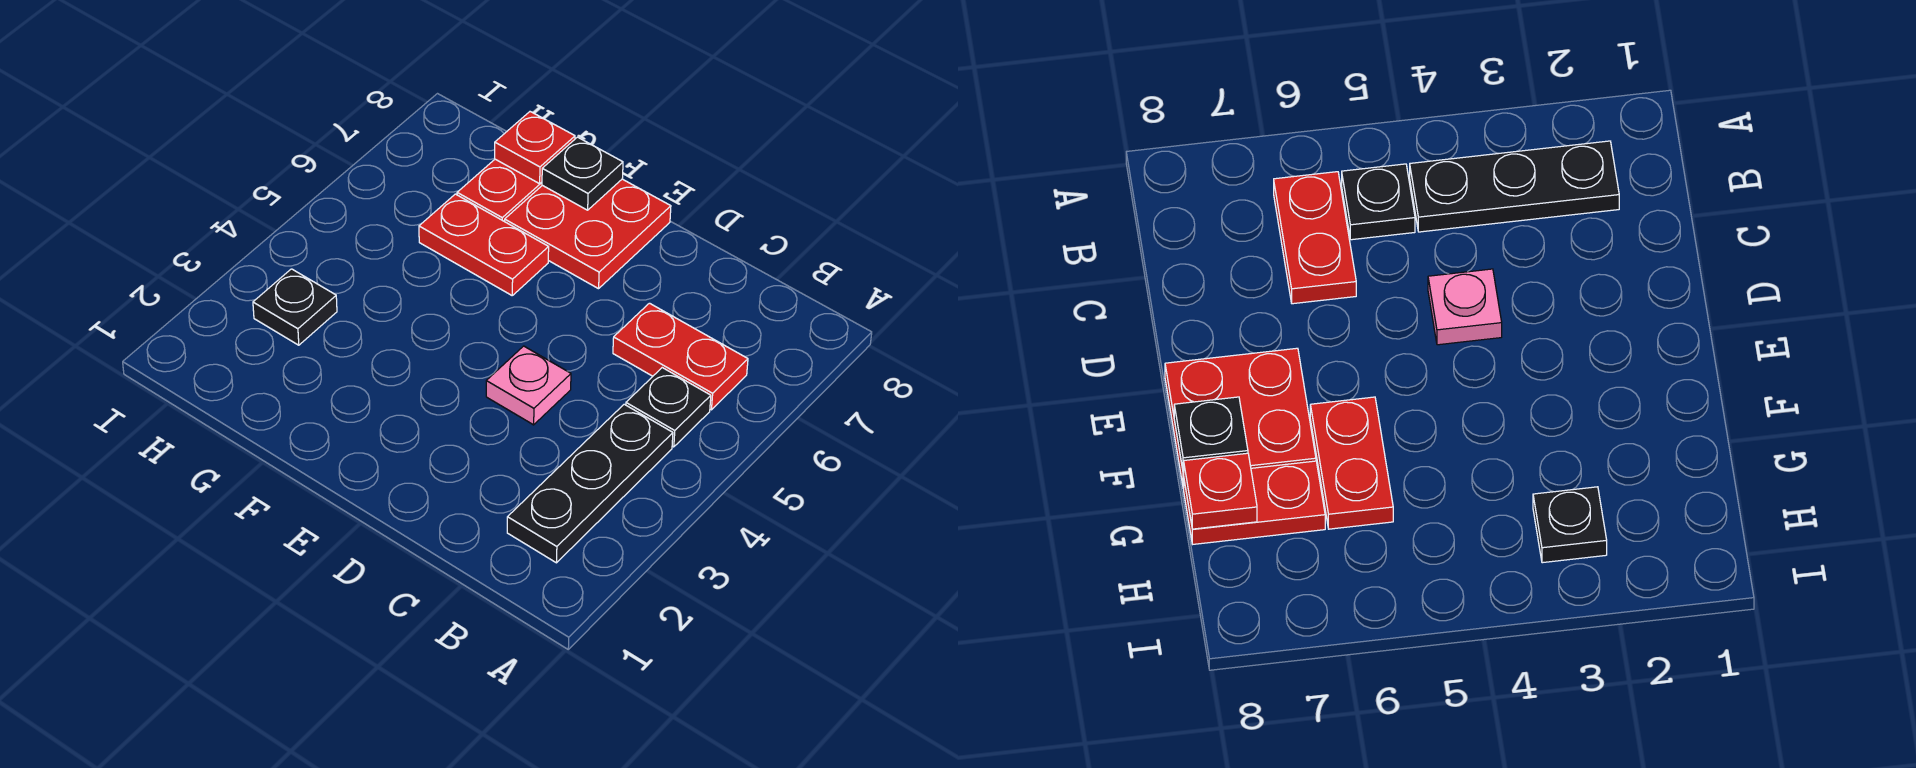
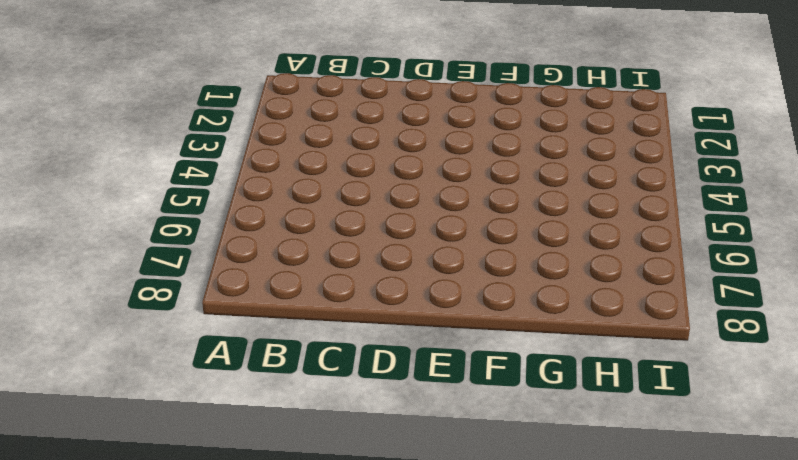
none -> black 1x3 plate [507,404,673,563]
none -> black 1x1 plate [626,368,711,447]

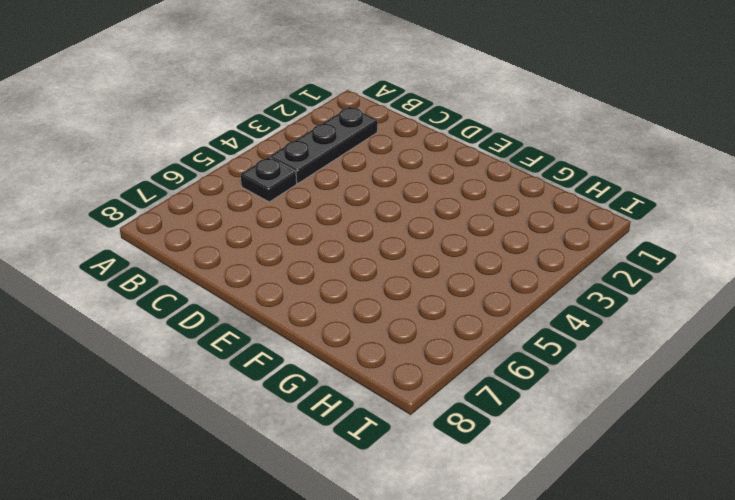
none -> red 1x2 plate [613,303,748,410]
none -> pink 1x1 plate [486,346,571,425]

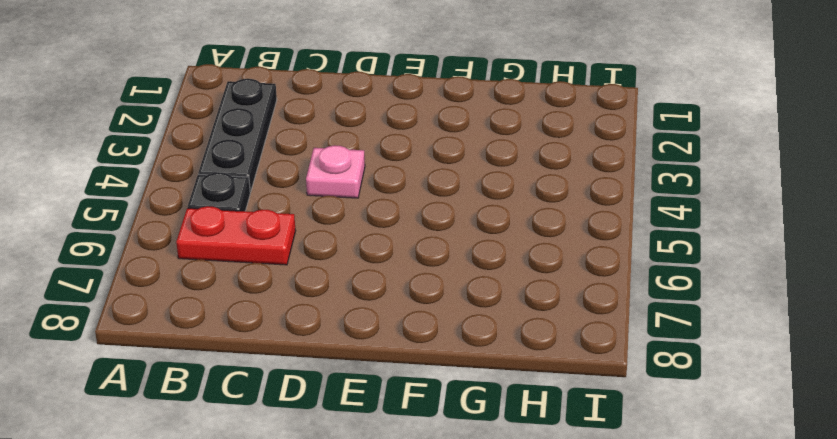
none -> red 2x2 plate [505,179,671,289]
none -> red 1x2 plate [419,194,549,295]

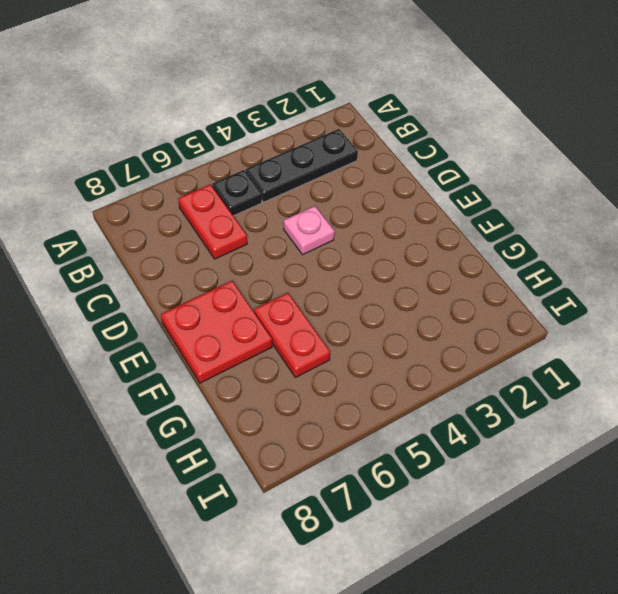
none -> red 1x2 plate [457,159,542,222]
none -> black 1x1 plate [253,269,337,345]

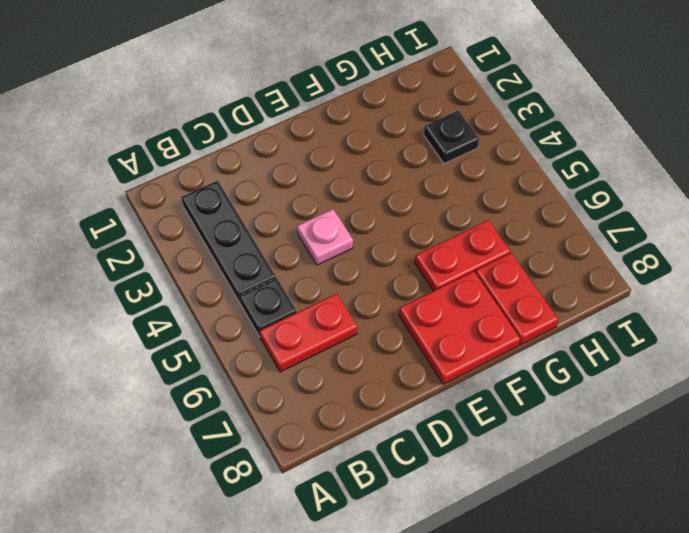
none -> black 1x1 plate [542,137,623,210]
none -> red 1x1 plate [495,112,575,184]

